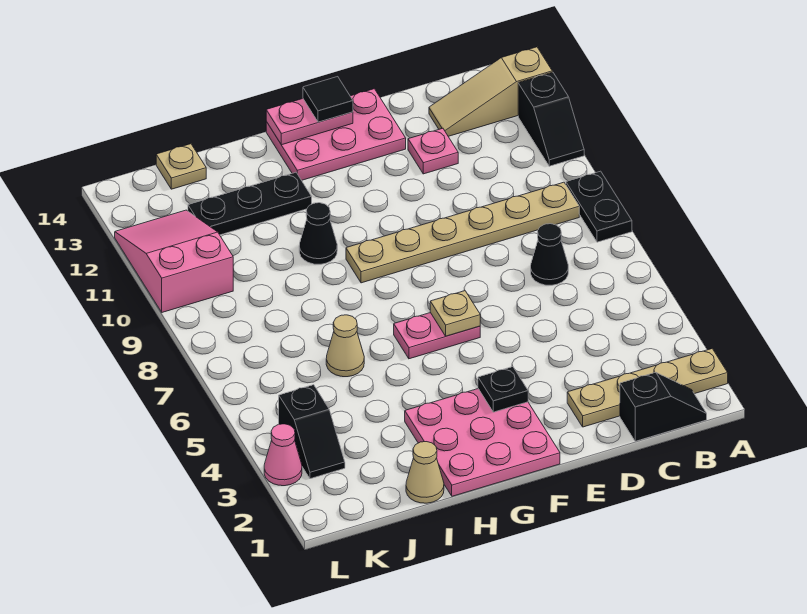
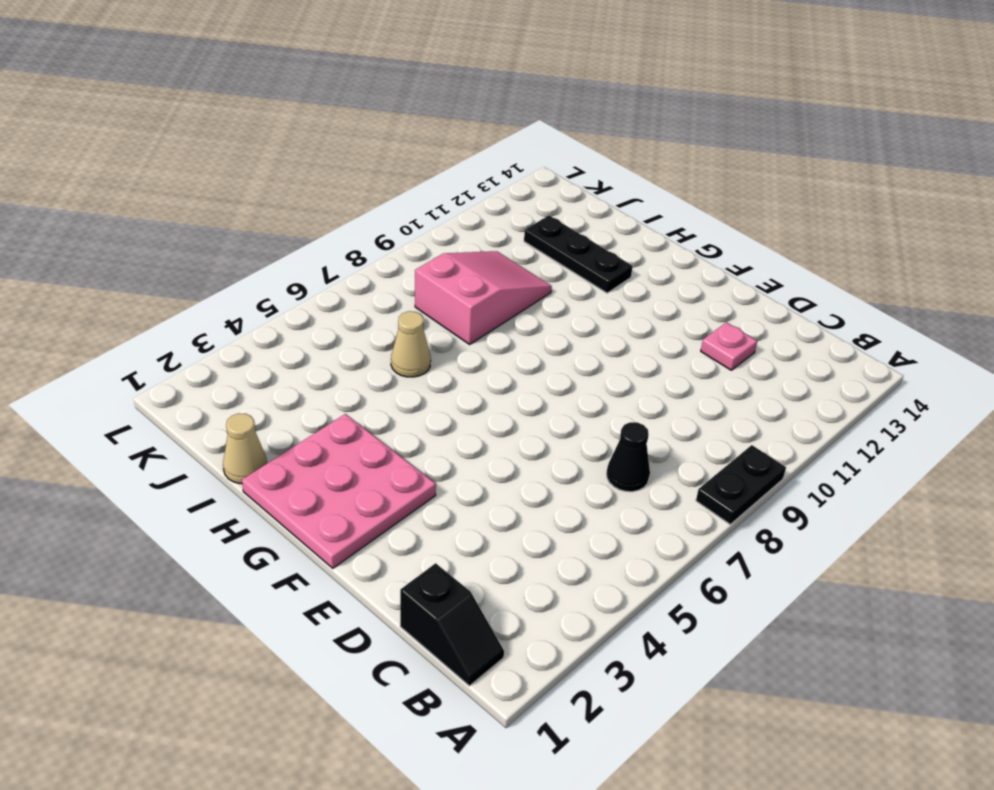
pink 2x3 slope [415,251,552,344] -> pink 2x3 slope moved to [115,210,233,312]
none -> tan 1x4 plate [567,349,728,427]
none -> black 1x2 slope [518,72,584,166]
none -> tan 1x3 slope [429,47,552,136]

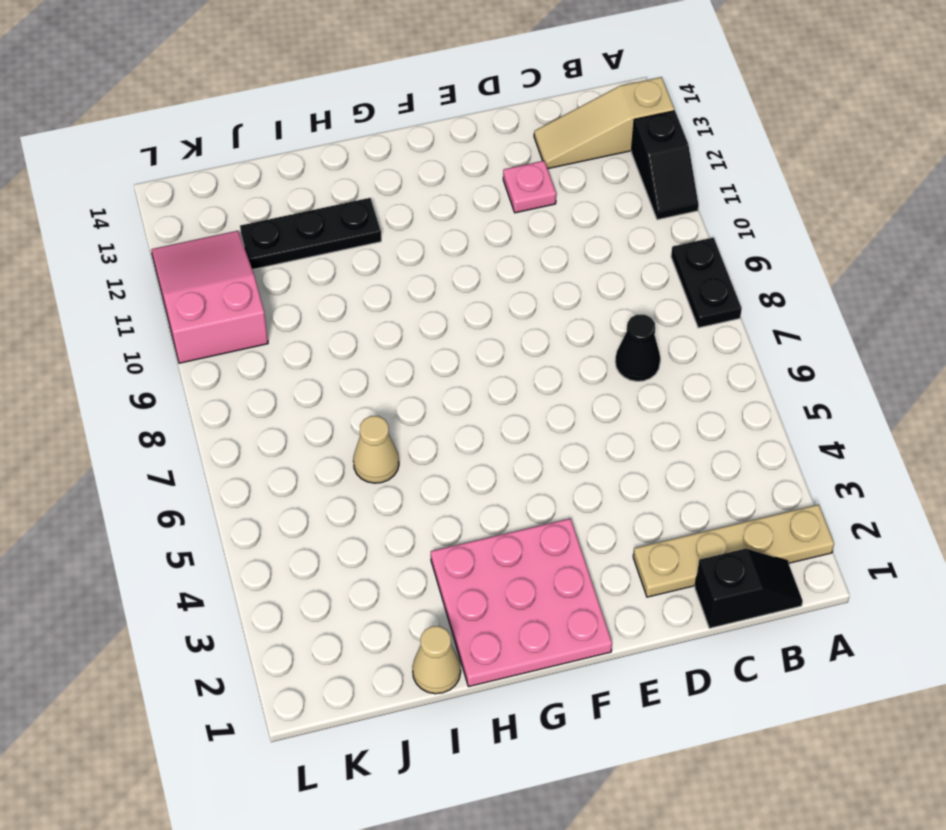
none -> tan 1x6 plate [346,182,579,283]
none -> pink 2x3 plate [266,89,406,180]
none -> pink 1x2 plate [394,313,480,359]

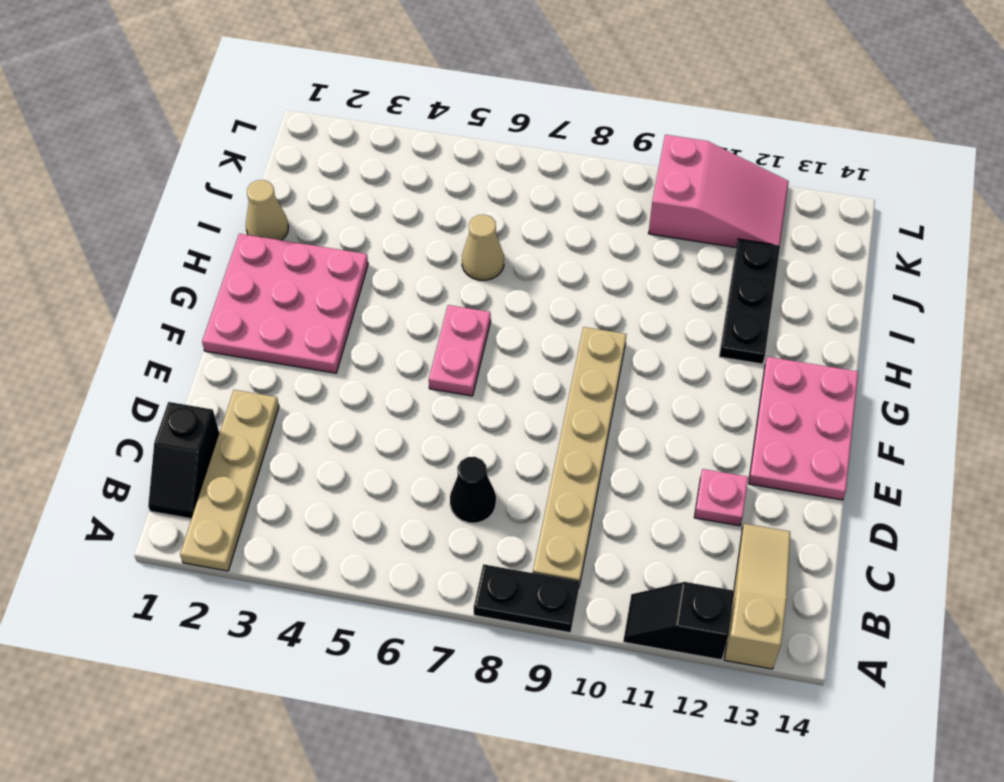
none -> black 1x1 cone [299,203,337,264]
none -> tan 1x1 plate [156,144,206,189]
none -> black 1x2 slope [279,385,345,479]

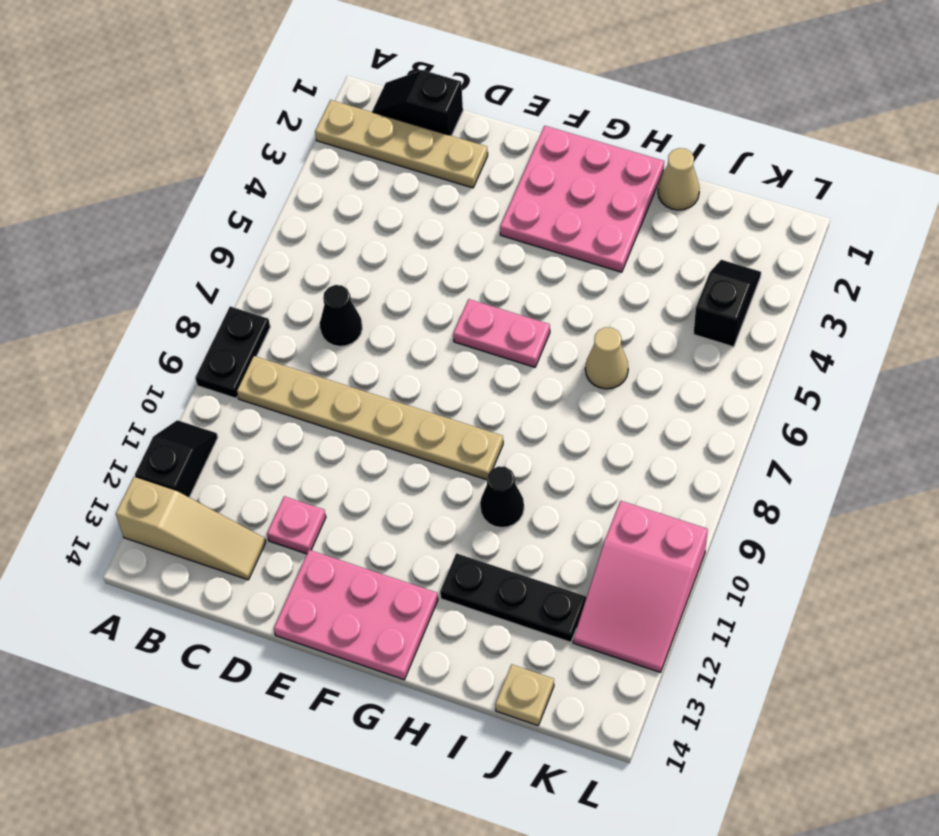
none -> pink 1x1 cone [264,424,302,486]
none -> black 1x1 plate [478,367,528,412]
none -> tan 1x1 plate [430,291,480,336]

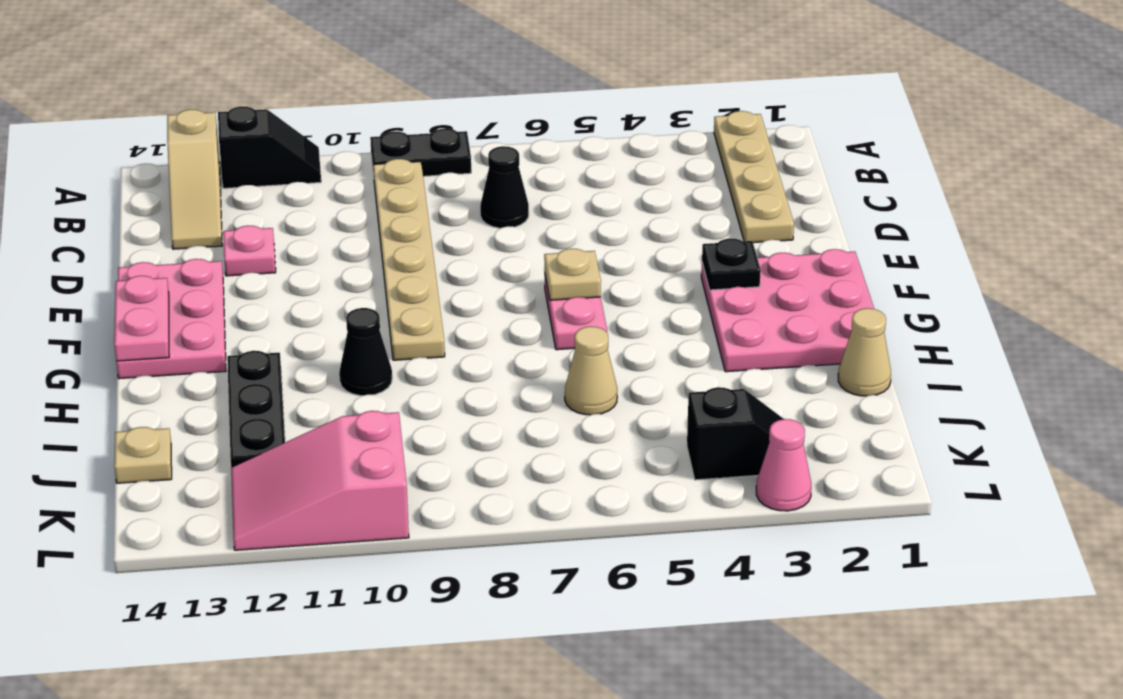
none -> black 1x2 slope [620,372,707,441]
none -> black 1x1 tile [303,77,353,122]

